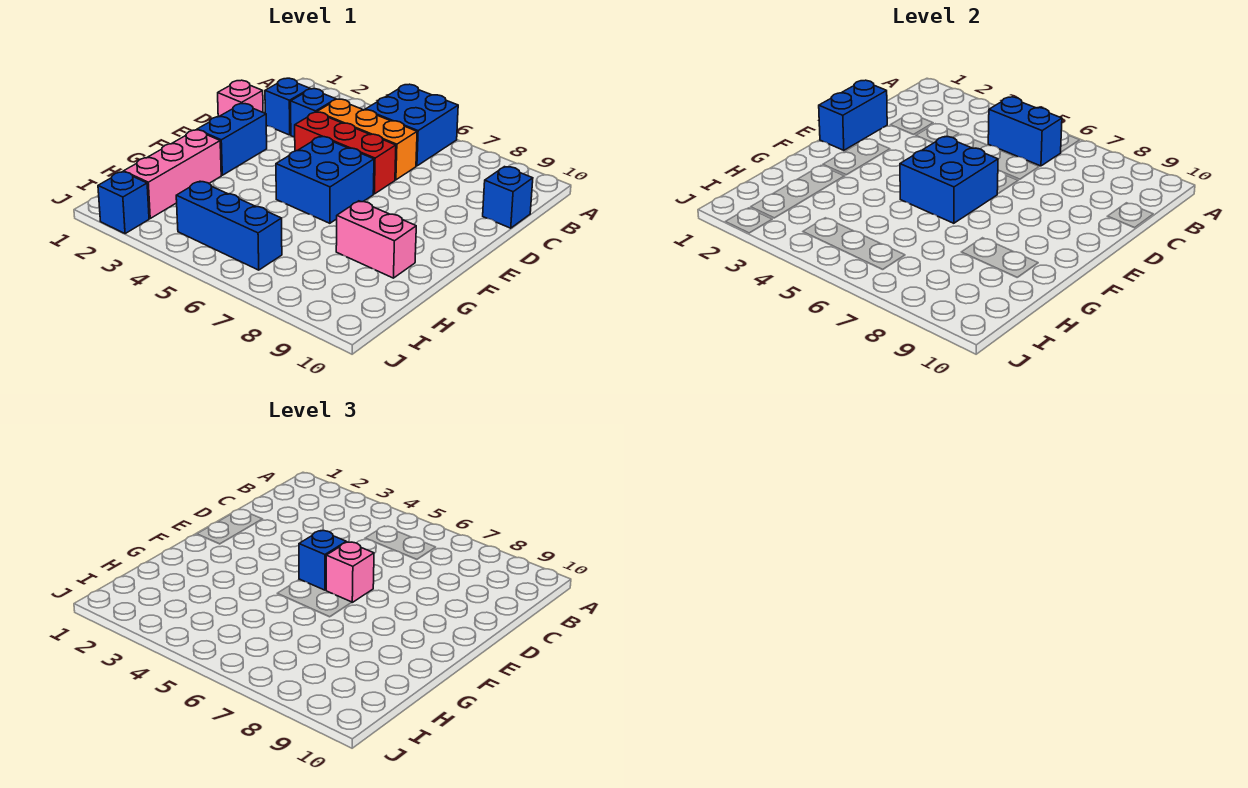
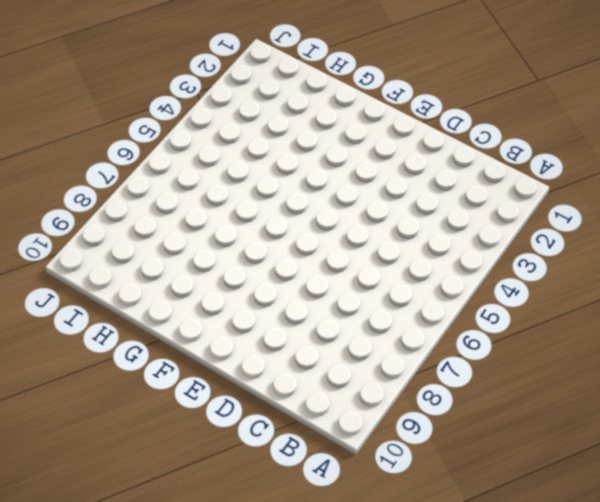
none -> blue 2x2 brick [365,84,458,166]
none -> blue 1x1 brick [265,78,310,135]
none -> blue 1x1 brick [291,89,336,137]

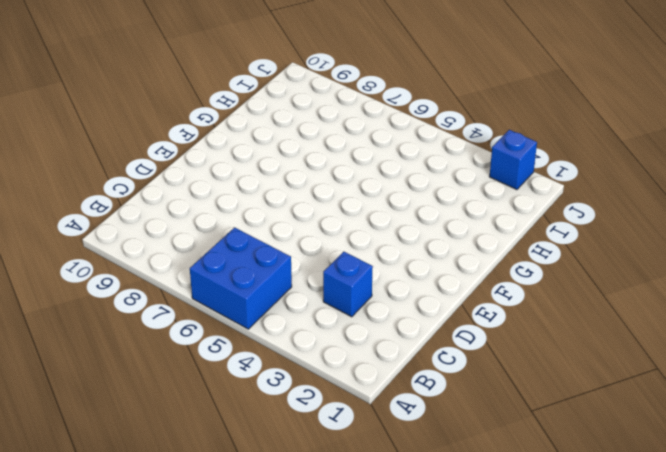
none -> blue 1x1 brick [265,78,310,135]
none -> orange 1x3 brick [317,99,417,180]
none -> blue 1x1 brick [483,167,533,228]

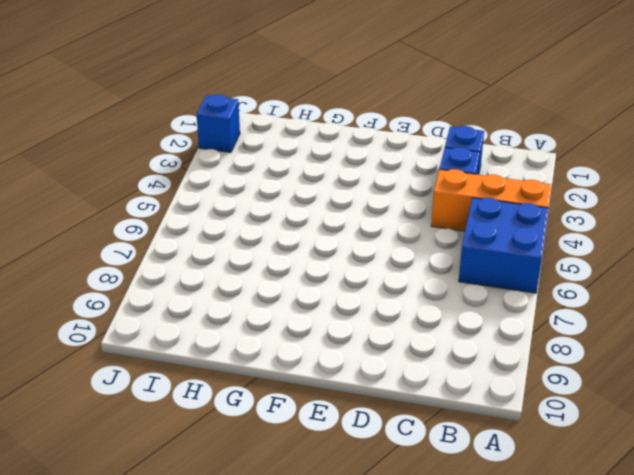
orange 1x3 brick [431,169,552,231] -> orange 1x3 brick turned to [317,99,417,180]
none -> blue 1x1 brick [483,167,533,228]
none -> pink 1x1 brick [218,80,263,117]
none -> red 1x3 brick [295,112,396,194]

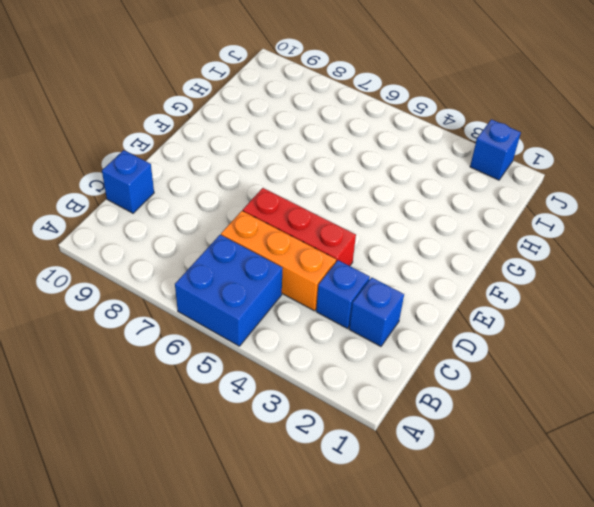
none -> pink 1x1 brick [218,80,263,117]
none -> blue 1x2 brick [197,104,267,175]
none -> blue 2x2 brick [276,137,374,223]

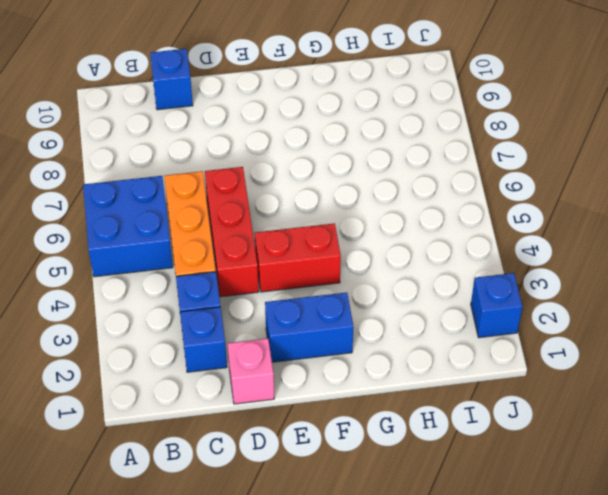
red 1x2 brick [255,223,341,292] -> none
none -> blue 2x2 brick [276,137,374,223]
none -> pink 1x3 brick [124,130,221,218]
none -> pink 1x2 brick [336,201,416,278]

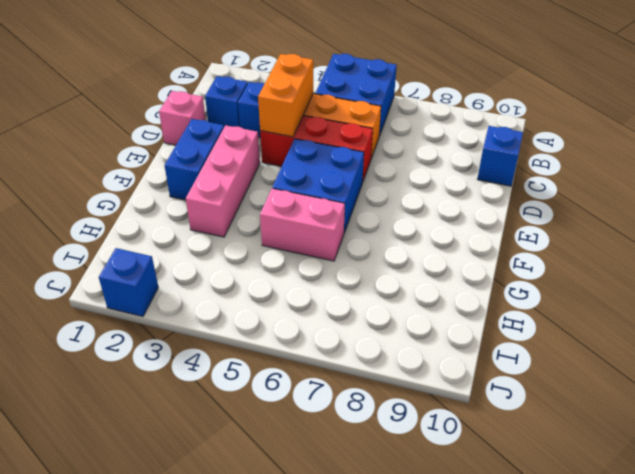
orange 1x2 brick [258,54,313,137] -> none
pink 1x3 brick [186,125,260,237] -> pink 1x3 brick moved to [124,130,221,218]
pink 1x2 brick [260,189,345,261] -> pink 1x2 brick moved to [336,201,416,278]
none -> blue 1x3 brick [176,181,282,270]
none -> blue 1x2 brick [988,97,1062,166]
none -> blue 1x2 brick [819,80,887,150]

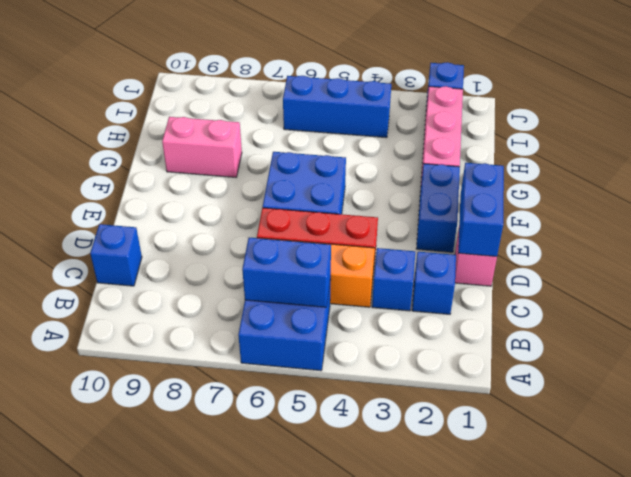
none -> blue 2x2 brick [900,137,998,223]
none -> blue 1x1 brick [299,531,346,590]
none -> pink 1x1 brick [326,542,374,602]

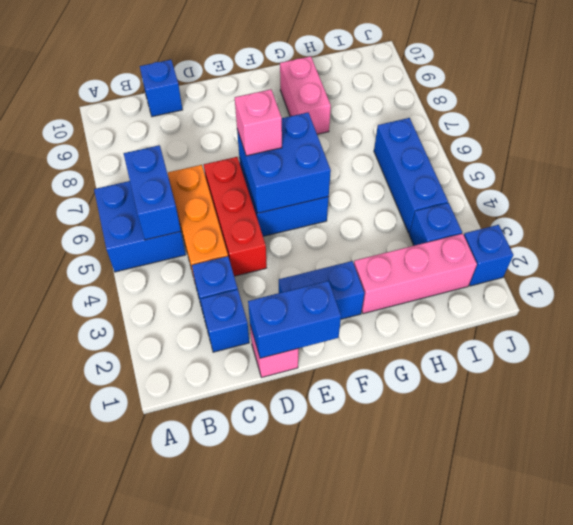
blue 1x1 brick [409,203,462,246] -> blue 1x1 brick moved to [299,531,346,590]

